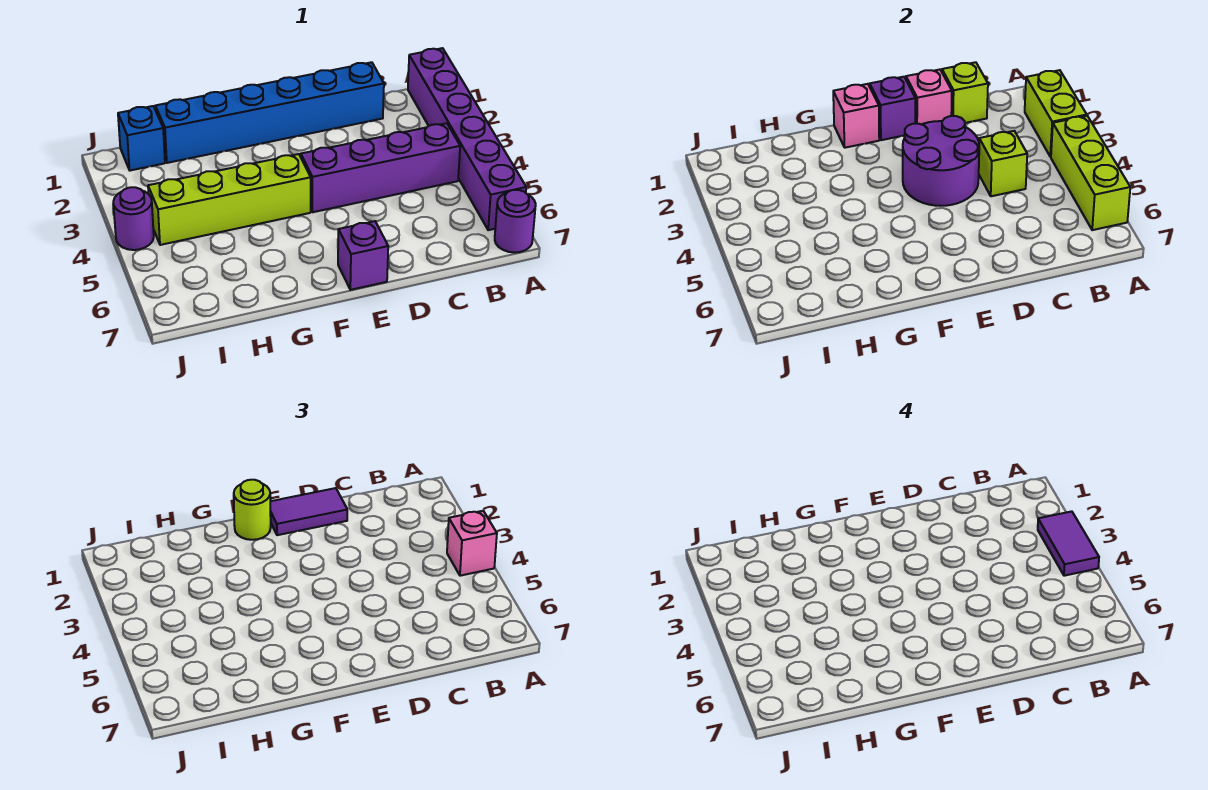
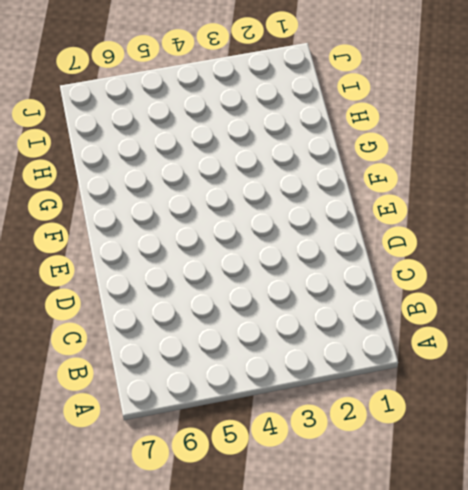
none -> purple 1x6 brick [408,48,526,230]
none -> purple 1x1 round brick [495,190,536,253]
none -> purple 1x4 brick [301,123,460,212]

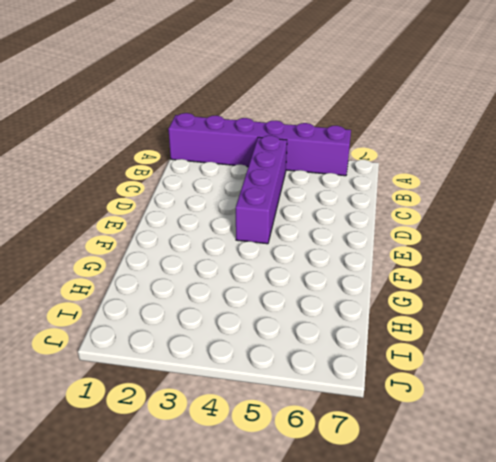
none -> purple 1x1 round brick [495,190,536,253]
none -> blue 1x6 brick [155,62,384,163]
none -> purple 1x1 brick [338,221,388,290]

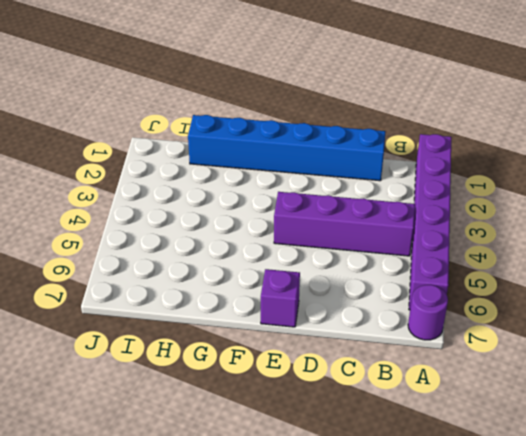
none -> lime 1x4 brick [148,154,311,245]
none -> blue 1x1 brick [118,106,165,170]
none -> purple 1x1 round brick [113,187,154,250]

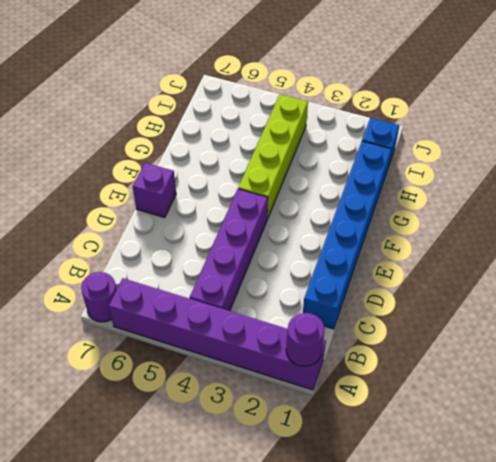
purple 1x1 round brick [286,313,325,366] -> purple 1x1 round brick moved to [113,187,154,250]
none -> lime 1x2 brick [1025,70,1087,157]
none -> lime 1x3 brick [1051,116,1130,230]
none -> lime 1x1 brick [942,62,988,123]

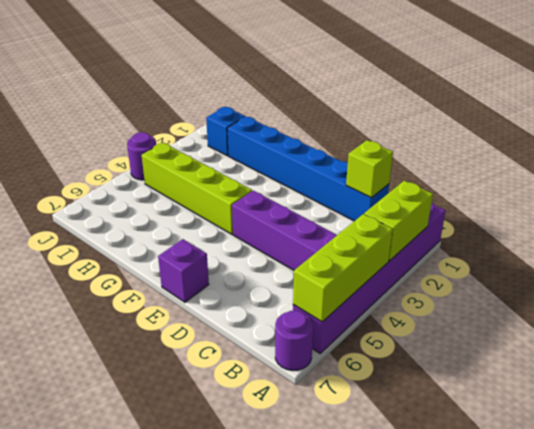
none -> lime 1x1 brick [979,131,1027,196]
none -> pink 1x1 brick [906,70,952,124]
none -> purple 2x2 round brick [903,116,979,206]

